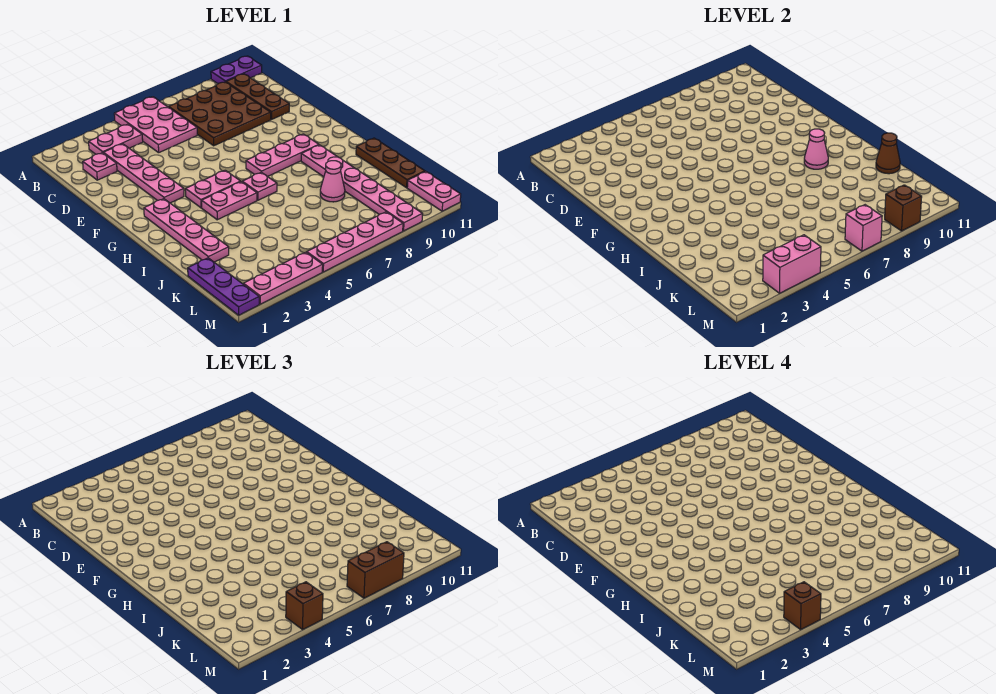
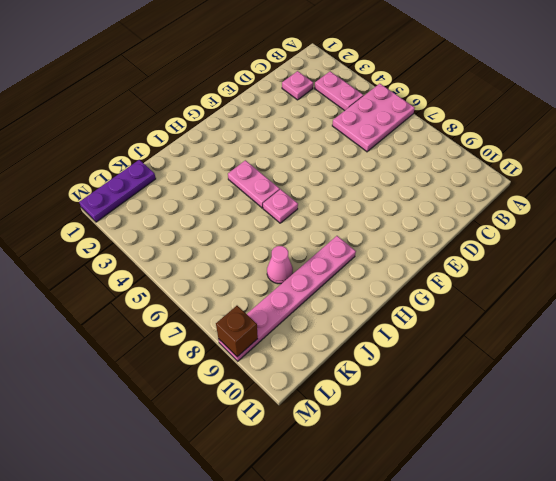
none -> purple 1x2 plate [211,56,262,84]
none -> brown 3x3 plate [169,82,271,146]
none -> brown 1x3 plate [226,74,289,120]

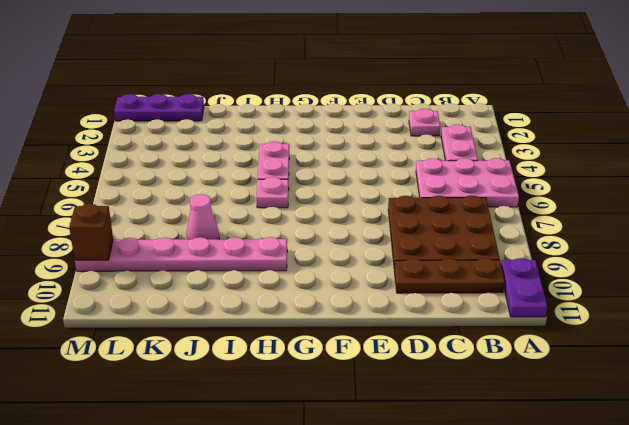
none -> pink 1x4 plate [103,144,184,203]
none -> pink 1x4 plate [144,199,229,262]
none -> pink 1x2 plate [186,170,241,208]

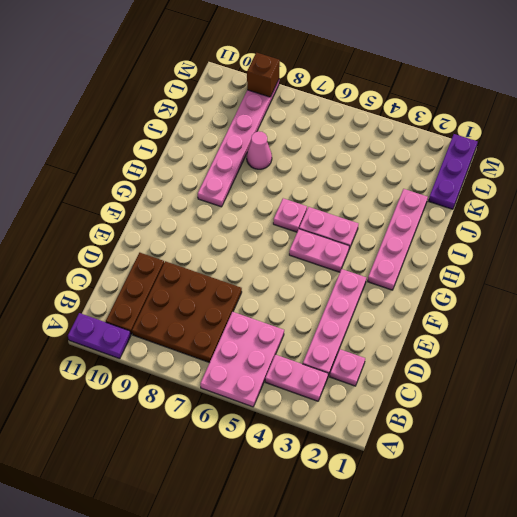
none -> pink 1x3 plate [246,134,319,177]
none -> brown 1x3 plate [356,138,425,188]
none -> pink 1x2 plate [407,172,461,211]

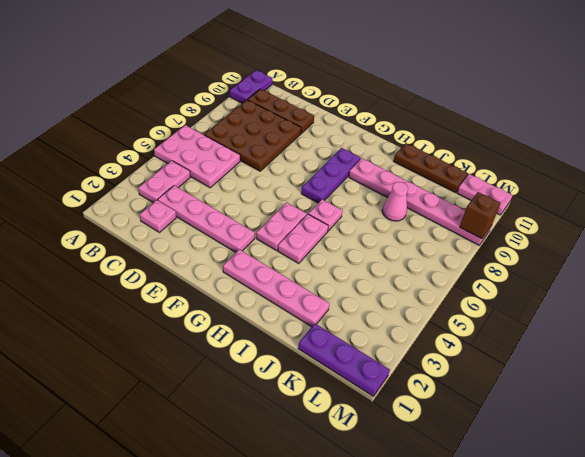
purple 1x3 plate [301,148,361,203] -> pink 1x3 plate [246,134,319,177]
none -> pink 1x3 plate [244,252,323,304]
none -> pink 1x4 plate [307,212,403,272]
none -> pink 1x1 cone [804,129,828,169]

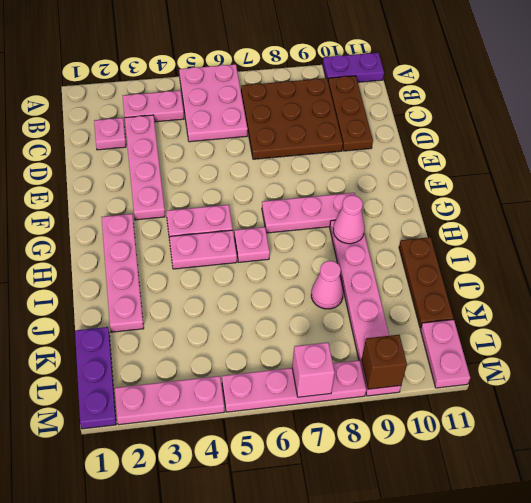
none -> brown 1x1 cone [876,133,900,174]
none -> pink 1x2 brick [763,235,821,293]
none -> brown 1x1 brick [286,582,323,629]

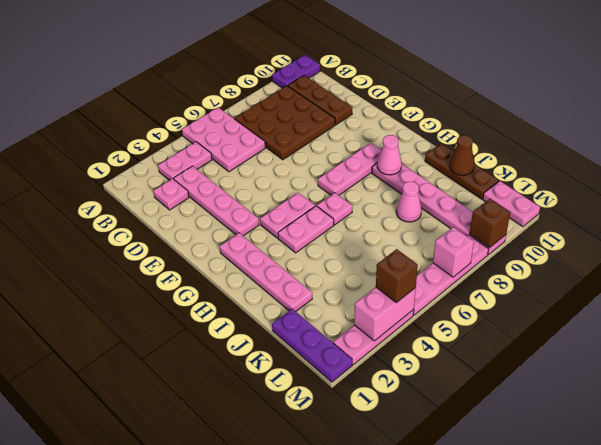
none -> brown 1x2 brick [347,542,404,598]
none -> brown 1x1 brick [784,582,821,629]

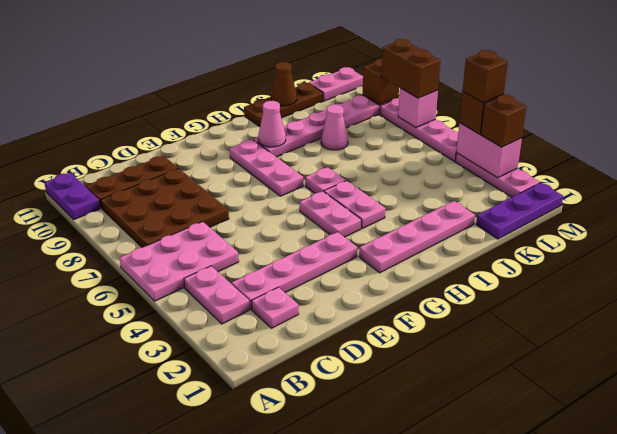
brown 1x1 brick [481,94,526,147] -> none

